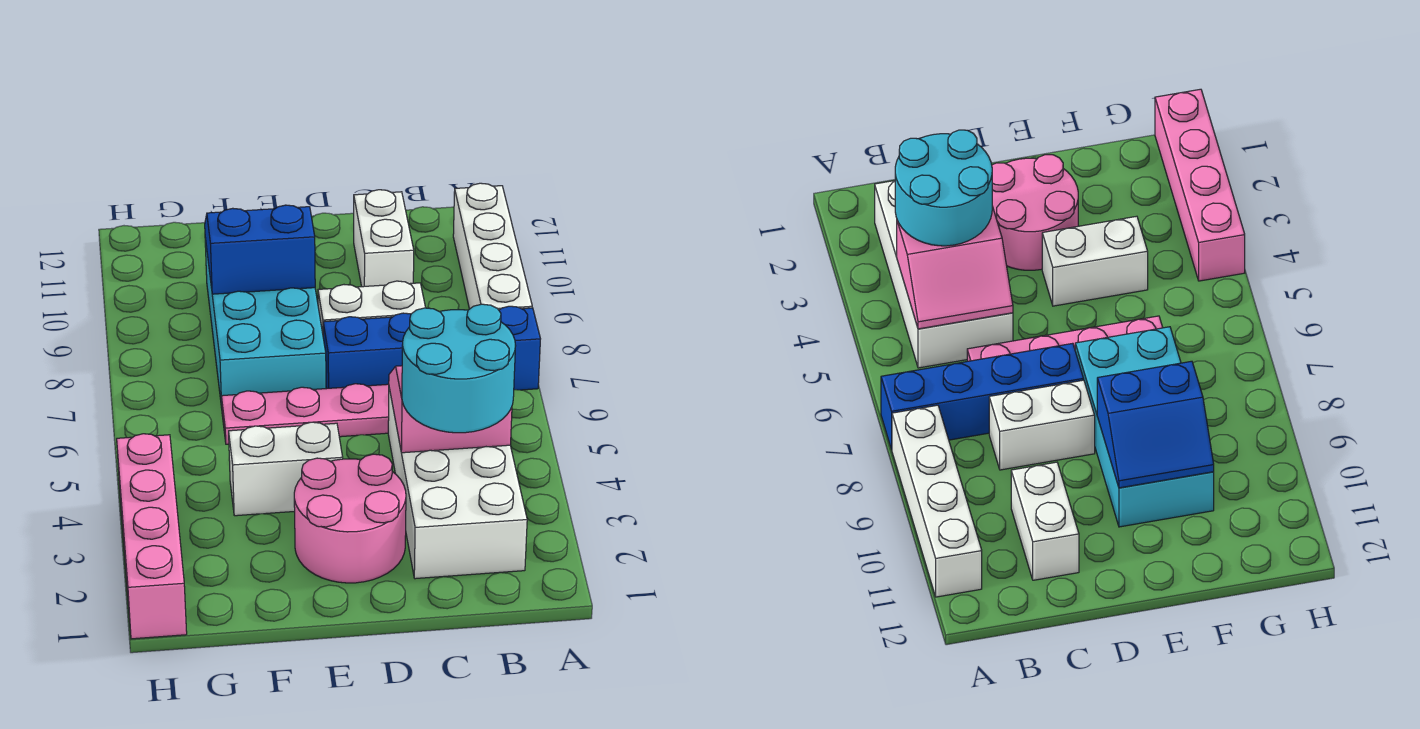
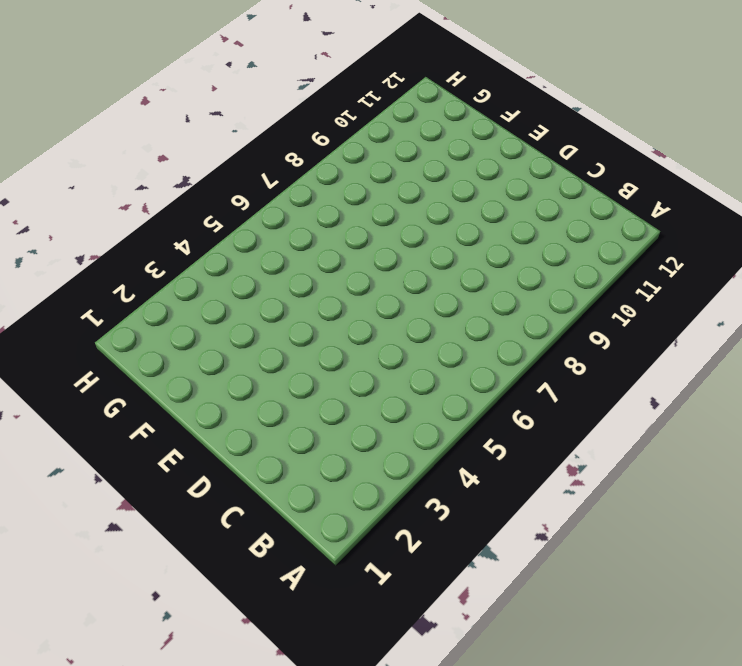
none -> blue 1x4 brick [323,306,540,390]
none -> white 1x4 brick [453,183,532,310]
none -> white 2x4 brick [388,388,527,579]

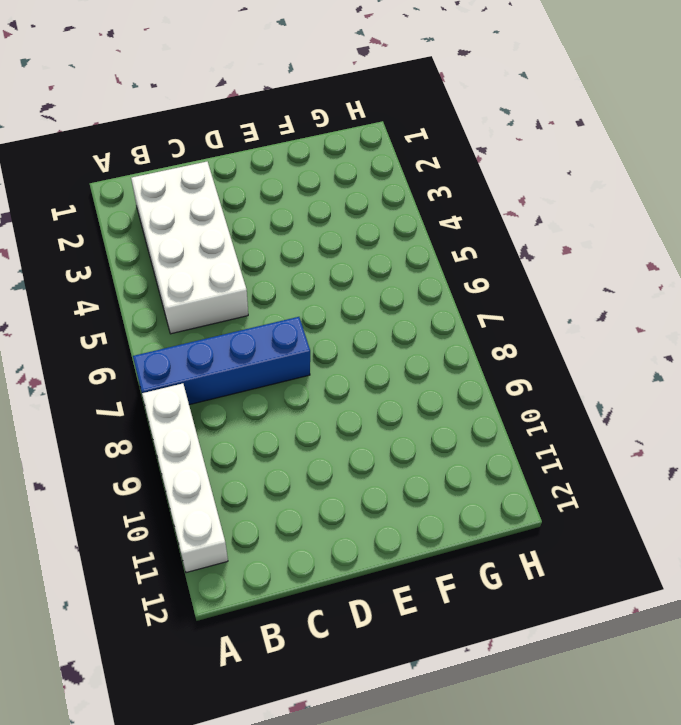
none -> pink 1x4 plate [221,384,389,444]
none -> white 1x2 brick [318,281,426,333]
none -> white 1x2 brick [354,190,414,287]

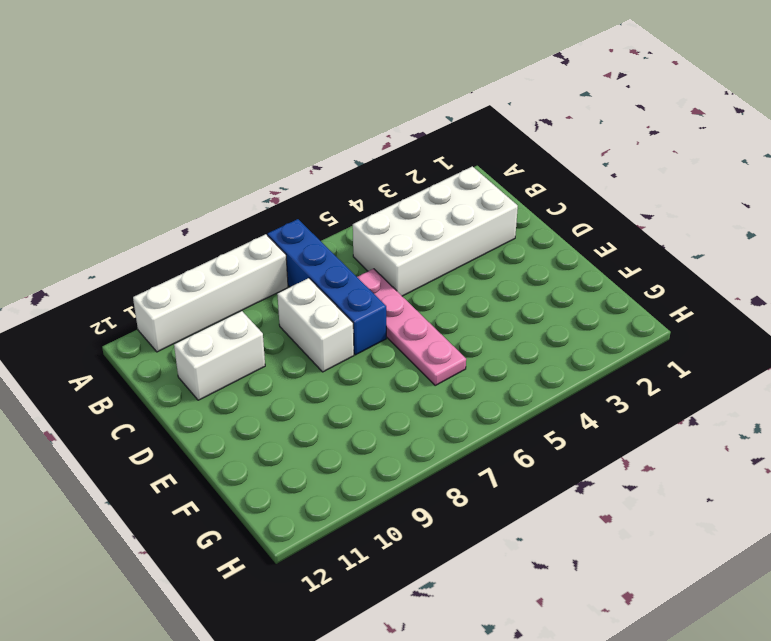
none -> pink 2x2 round brick [294,454,406,583]
none -> white 1x2 brick [229,422,343,516]
none -> cyan 2x4 brick [205,238,326,408]

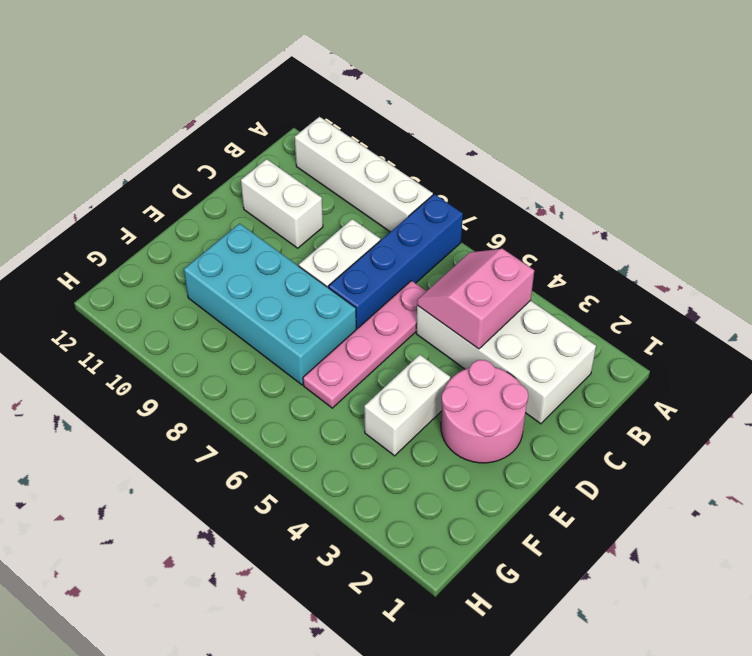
none -> pink 1x4 brick [117,434,187,639]
none -> blue 2x2 slope [205,205,315,294]
none -> cyan 2x2 round brick [402,304,516,433]

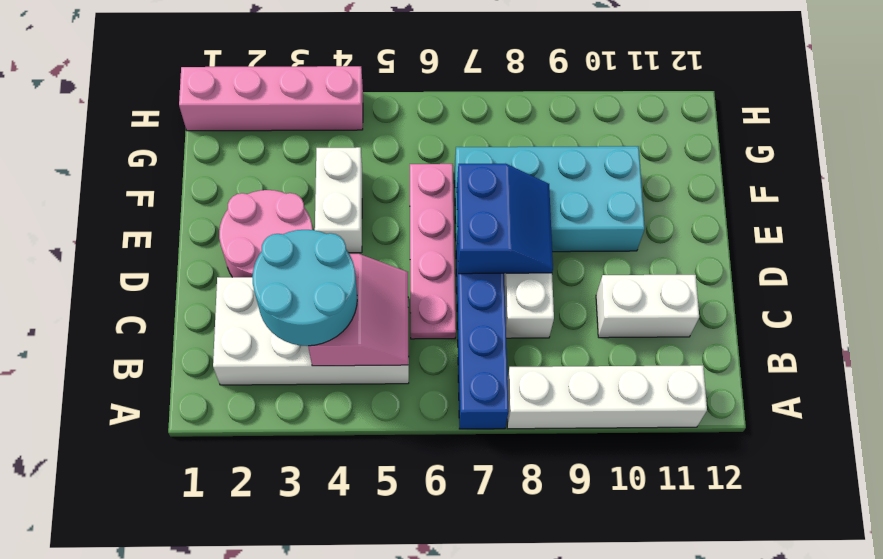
blue 2x2 slope [457,164,553,274] -> blue 2x2 slope moved to [205,205,315,294]

